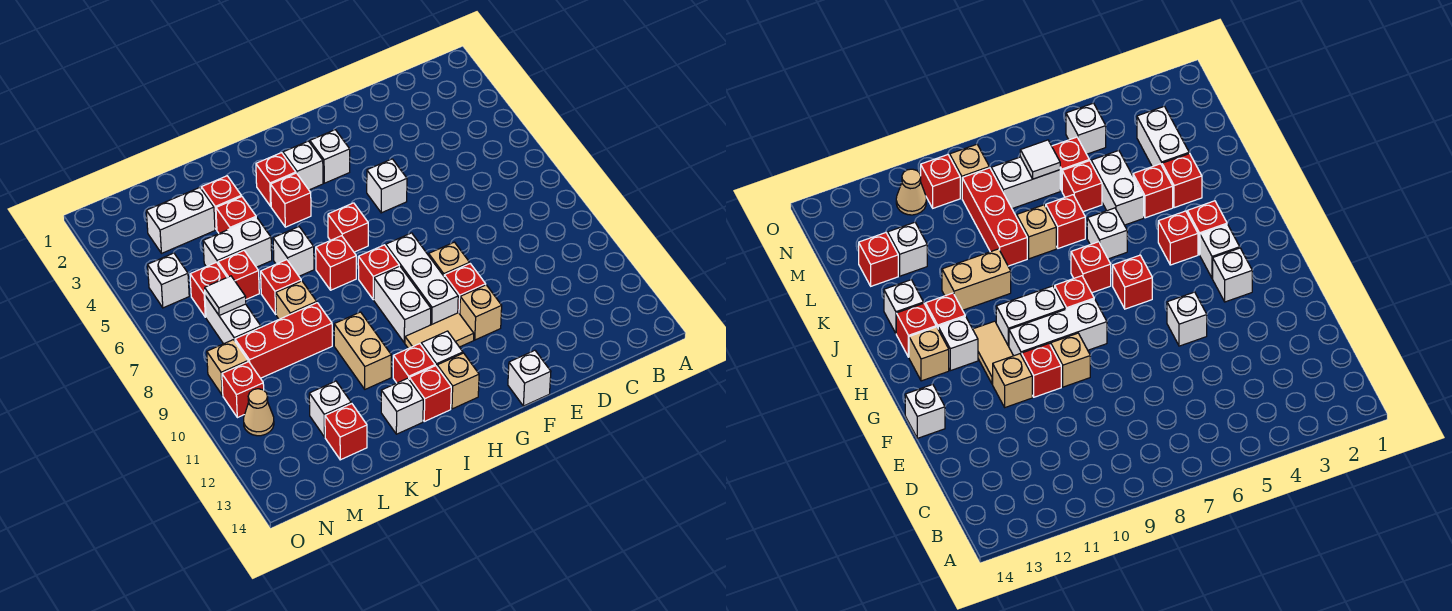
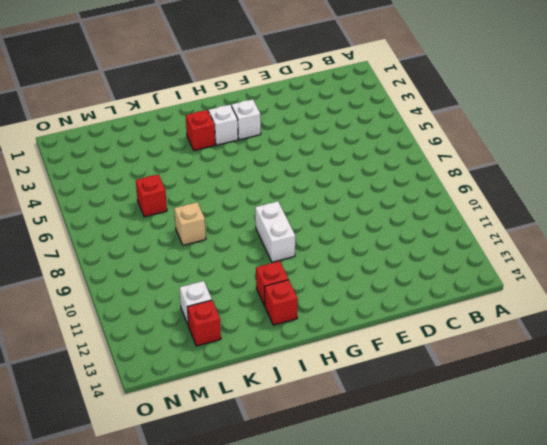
none -> white 1x1 brick [367,159,407,213]
none -> tan 1x1 brick [429,242,470,276]
none -> red 1x1 brick [444,264,486,314]
none -> tan 1x1 brick [460,285,502,340]

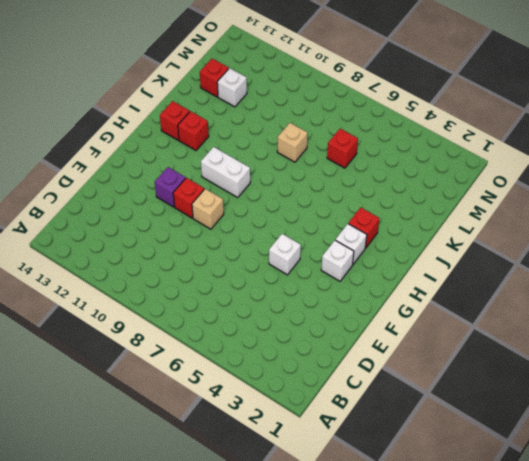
purple 1x1 brick [155,167,186,207] -> tan 1x1 brick [460,285,502,340]
none -> white 1x1 brick [508,350,551,406]
none -> white 1x3 brick [386,233,458,325]
none -> tan 1x2 tile [405,313,474,349]
none -> red 1x1 brick [328,203,368,252]

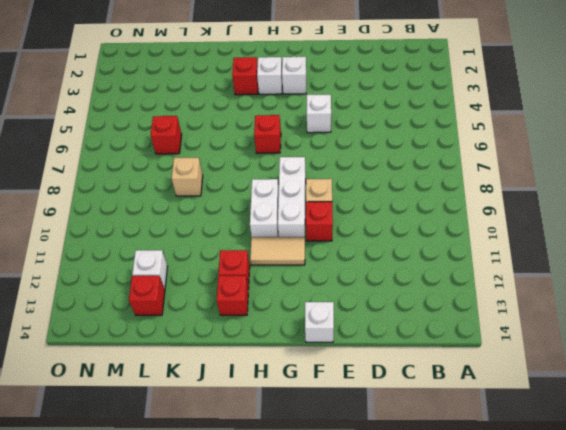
none -> tan 1x1 brick [460,285,502,340]
none -> red 1x1 brick [358,245,399,300]
none -> white 1x1 brick [421,331,463,366]
none -> tan 1x1 brick [437,353,479,409]

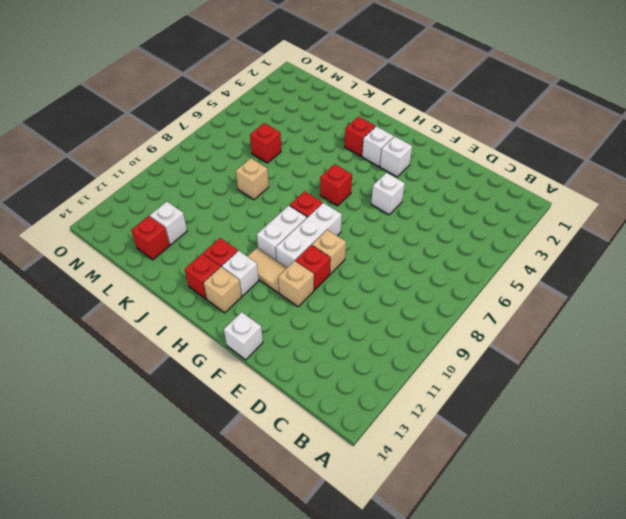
none -> red 1x1 brick [271,173,311,227]
none -> red 1x1 brick [316,236,356,290]
none -> white 1x1 brick [273,227,314,276]
none -> tan 1x2 brick [334,312,391,389]

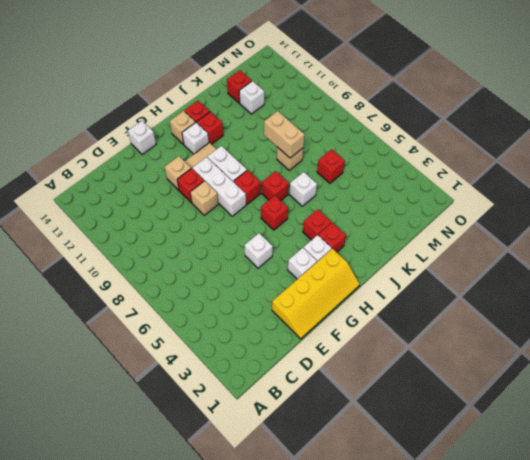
yellow 2x4 slope [272,249,360,339] -> none
tan 1x2 brick [264,111,305,158] -> tan 1x2 brick moved to [334,312,391,389]
none -> white 1x1 brick [381,378,423,434]
none -> red 1x1 brick [201,176,241,230]
none -> red 1x1 brick [216,196,256,233]
none -> white 1x2 brick [203,217,272,267]

